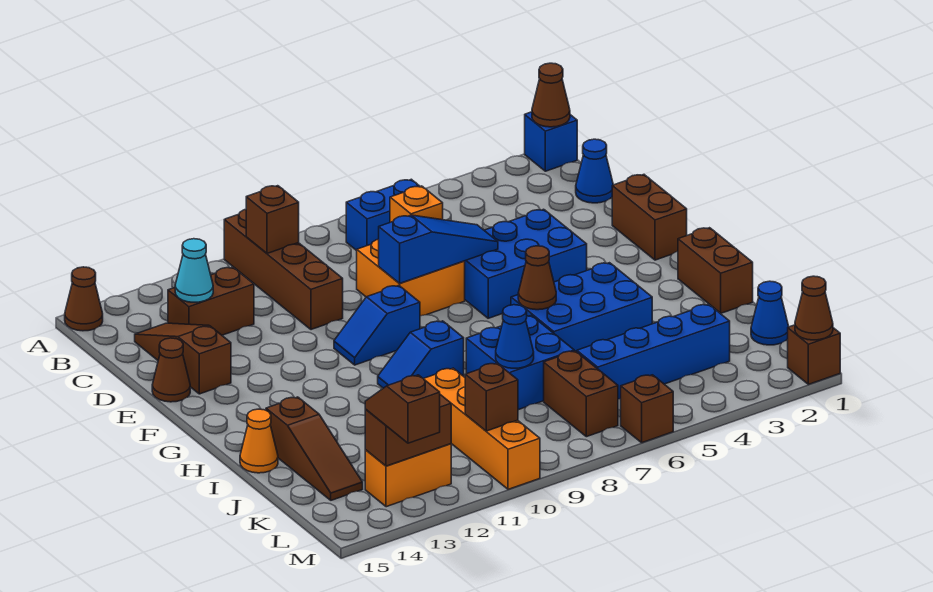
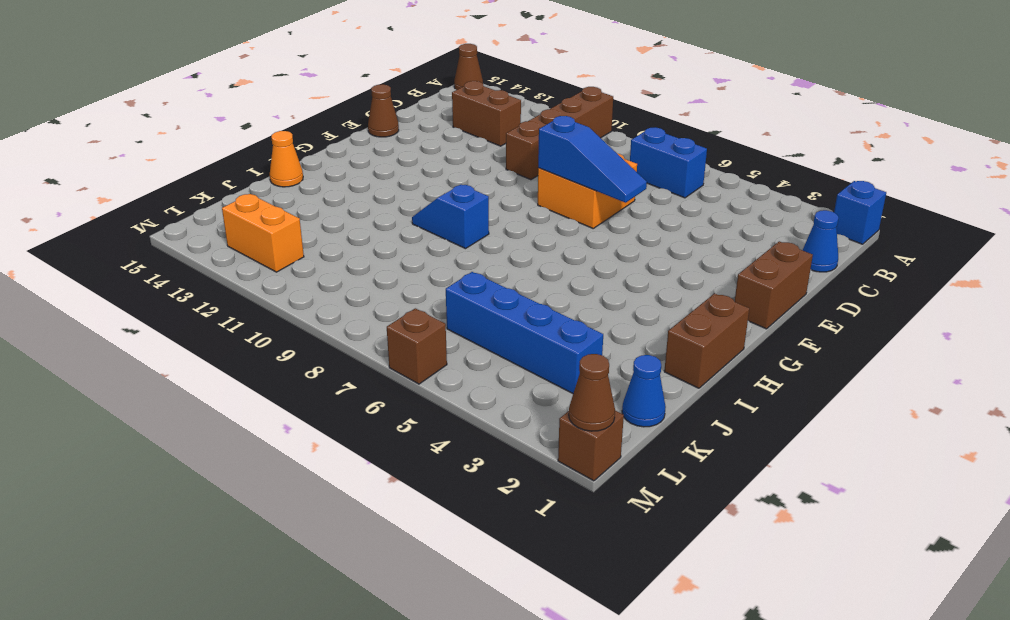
none -> brown 1x3 slope [135,323,231,394]
none -> blue 2x3 brick [465,209,587,318]
none -> blue 1x2 slope [334,286,420,365]
none -> blue 2x3 brick [511,263,652,352]

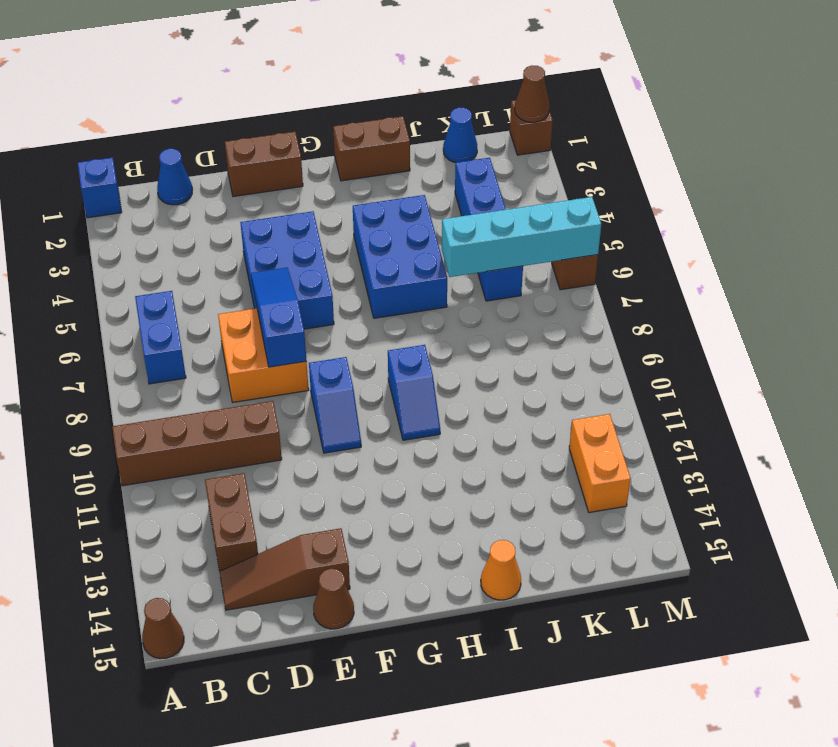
cyan 1x4 brick [442,197,601,277] -> none
none -> blue 2x2 brick [466,315,574,410]
none -> brown 1x3 slope [266,397,363,500]
none -> orange 1x4 brick [424,368,540,489]
none -> brown 1x2 brick [544,351,618,437]

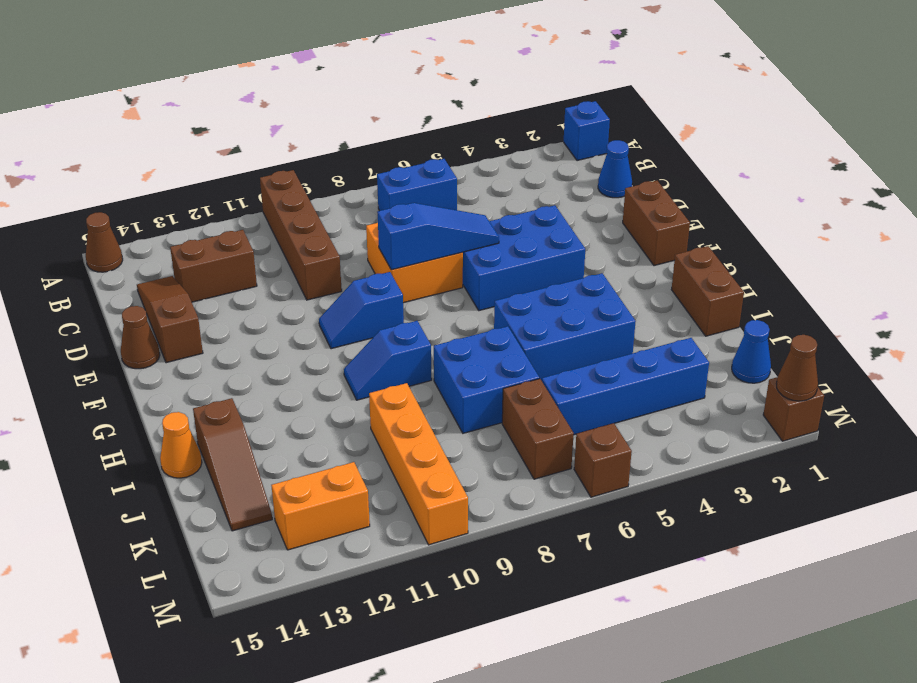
none -> brown 1x1 cone [532,63,570,127]
none -> brown 1x1 brick [246,186,299,253]
none -> cyan 1x1 cone [175,239,213,302]
none -> orange 1x1 brick [390,186,443,222]

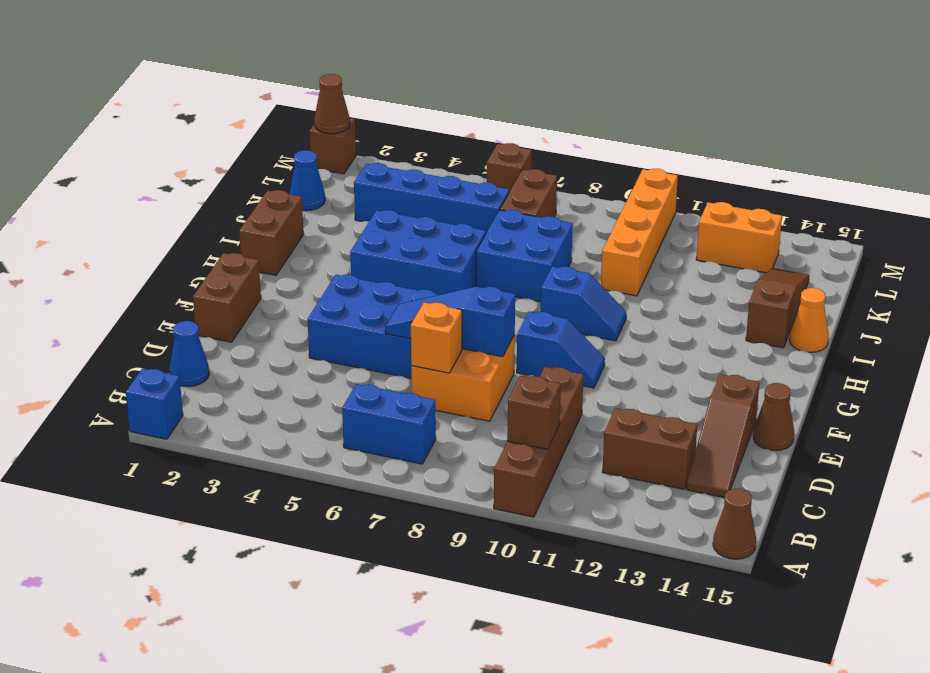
none -> brown 1x1 cone [532,63,570,127]
none -> cyan 1x1 cone [175,239,213,302]
none -> brown 1x1 cone [518,246,556,310]
none -> blue 1x1 cone [496,305,534,368]

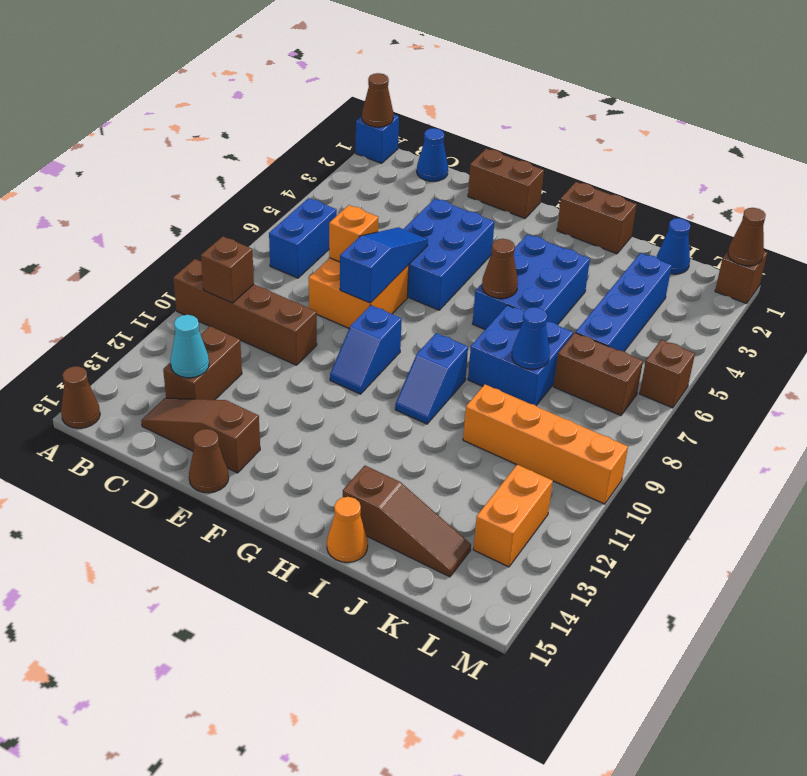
none -> brown 1x1 brick [465,363,518,431]
none -> brown 1x2 brick [365,395,451,466]
none -> brown 1x2 slope [365,375,440,443]

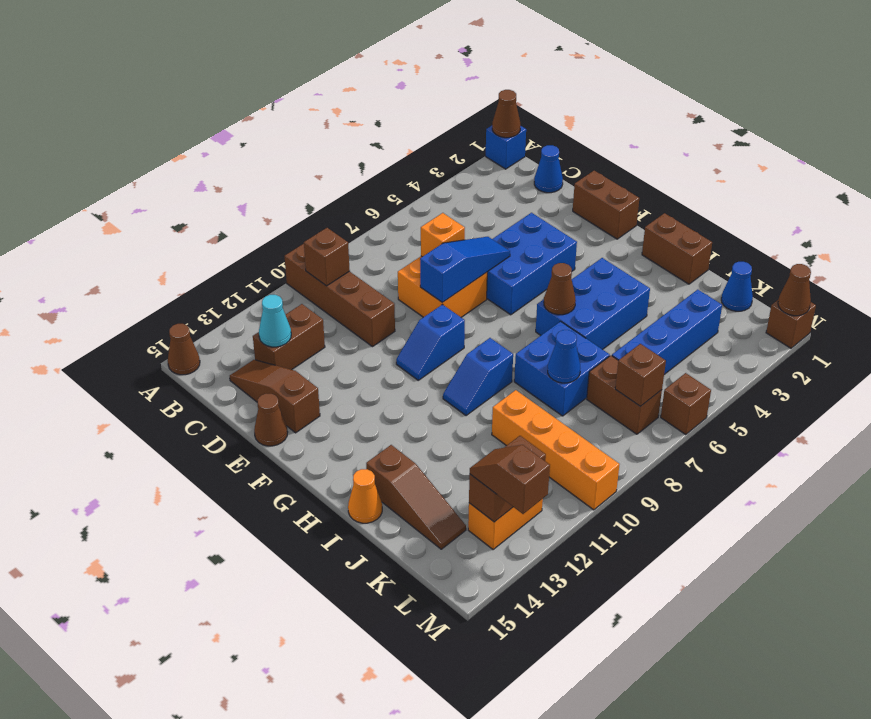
brown 1x1 brick [615,344,666,406] -> brown 1x1 brick moved to [465,363,518,431]
none -> blue 1x2 brick [346,179,420,251]

